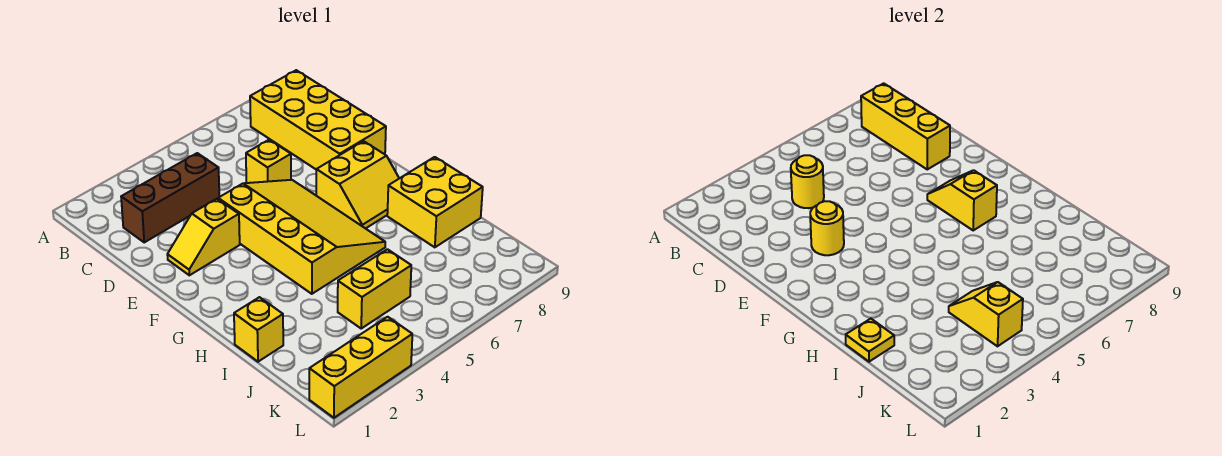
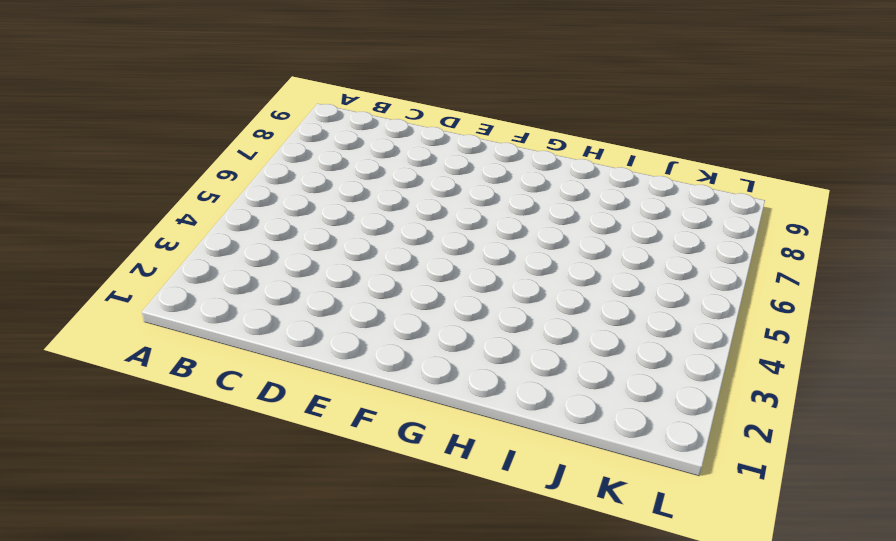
none -> yellow 2x4 brick [250,70,386,169]
none -> brown 1x3 brick [121,153,219,242]
none -> yellow 1x1 brick [246,140,291,183]

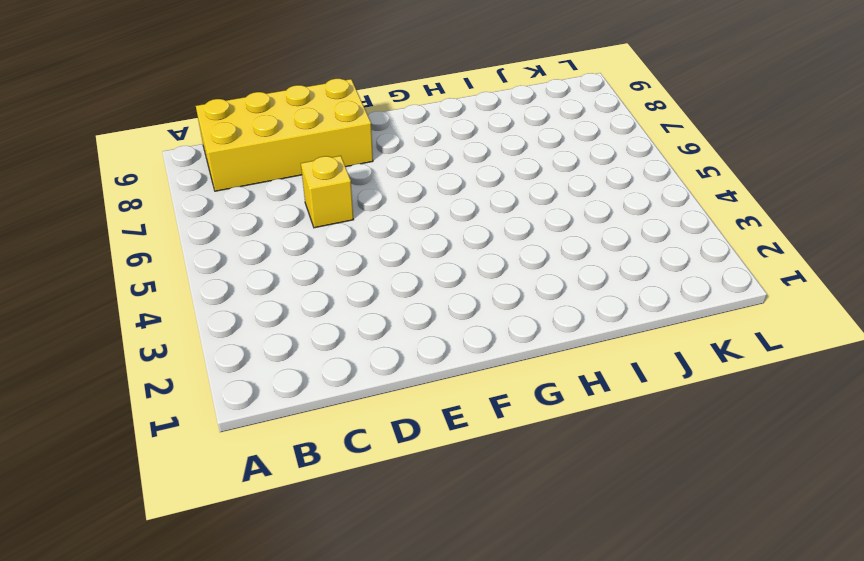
none -> brown 1x3 brick [121,153,219,242]
none -> yellow 1x2 slope [167,199,240,275]
none -> yellow 3x4 slope [218,180,385,294]

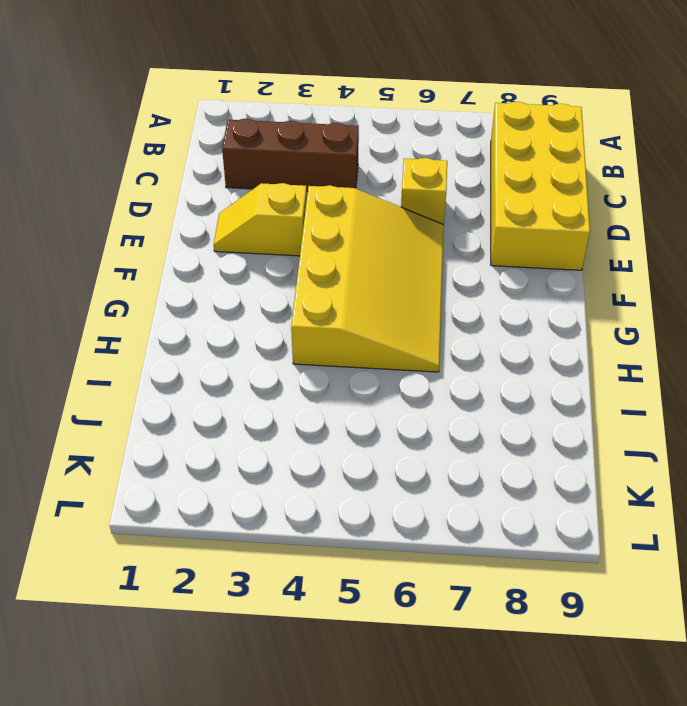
none -> yellow 2x2 slope [316,141,399,229]
none -> yellow 2x2 brick [387,157,483,247]
none -> yellow 1x1 brick [234,297,283,362]

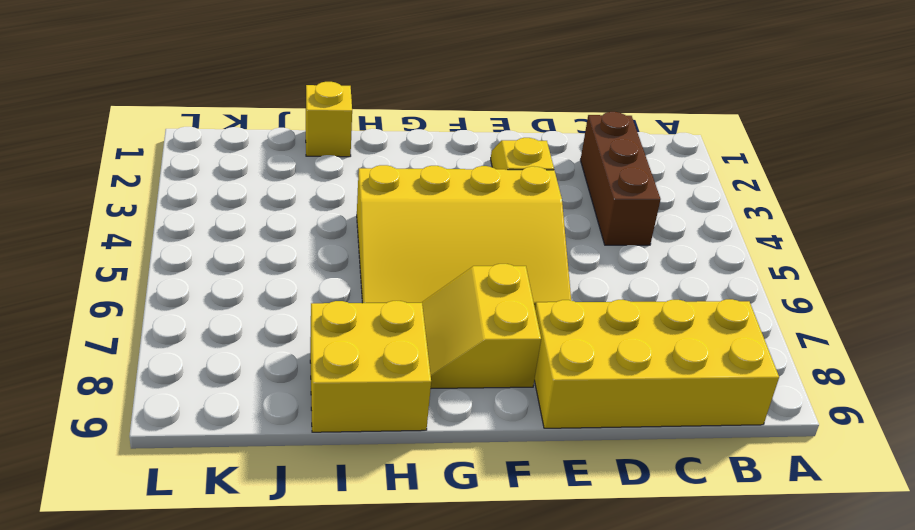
none -> yellow 1x1 brick [246,140,291,183]
none -> yellow 1x2 brick [338,249,411,328]
none -> yellow 1x3 brick [309,317,412,418]

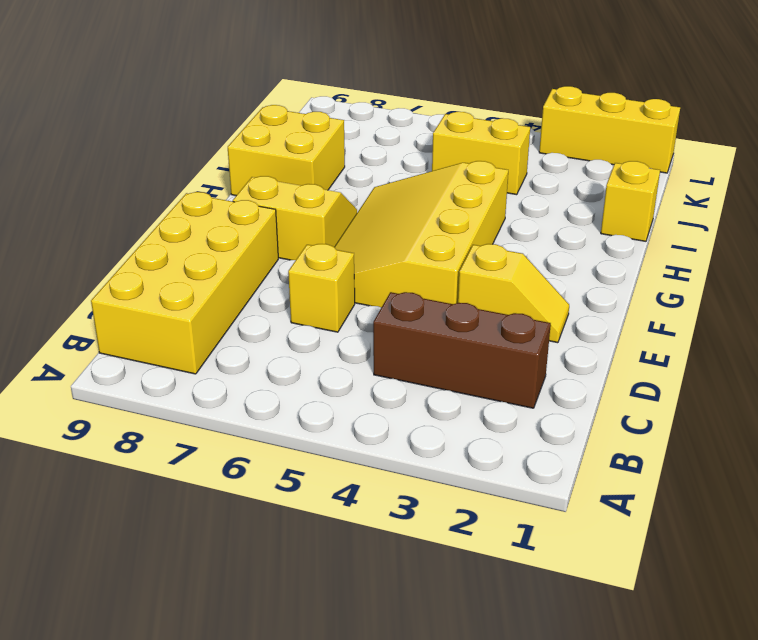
none -> yellow 1x3 brick [861,83,950,169]
none -> yellow 1x1 round brick [791,155,824,208]
none -> yellow 1x1 round brick [810,201,844,255]

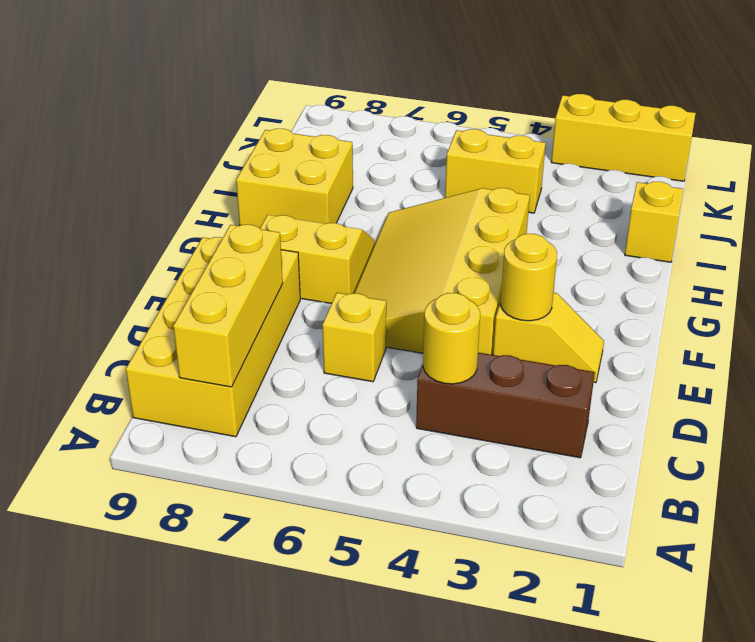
none -> yellow 1x2 slope [927,170,997,230]
none -> yellow 1x1 plate [846,319,894,362]
none -> yellow 1x2 slope [949,282,1023,346]

